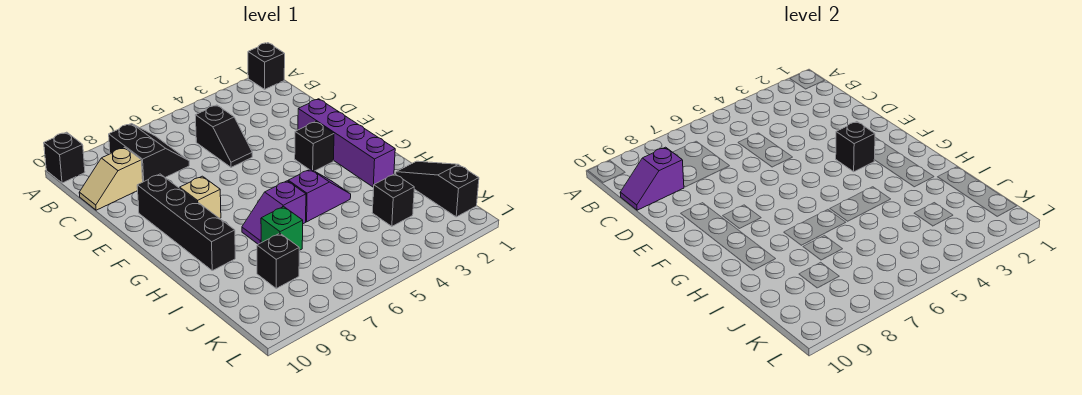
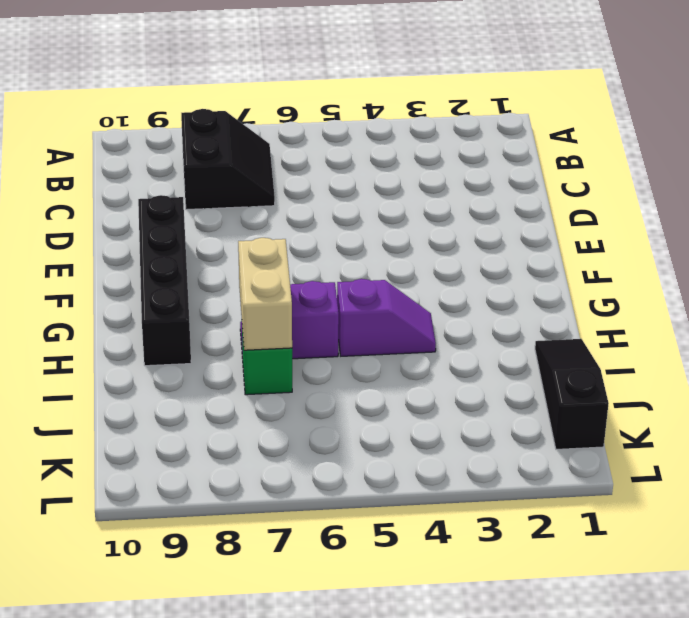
tan 1x2 brick [238,238,292,350] -> none
none -> black 1x1 brick [248,43,285,89]
none -> black 1x1 brick [44,132,85,183]
none -> black 1x2 slope [195,105,252,167]

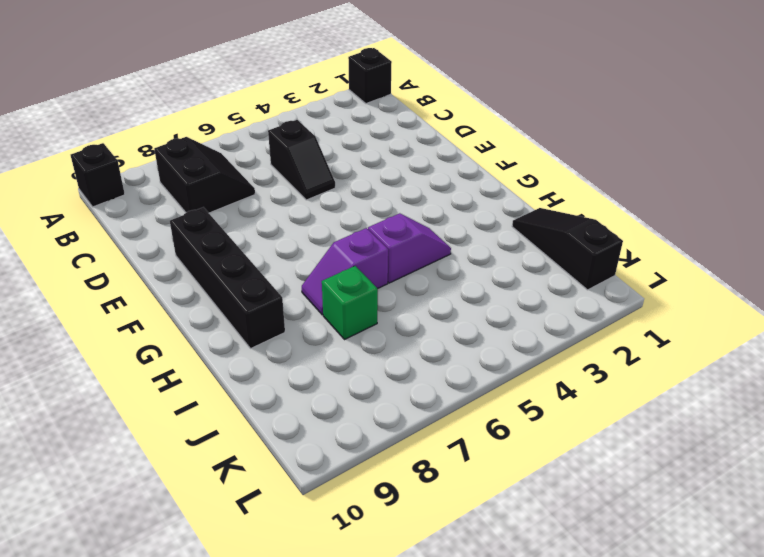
none -> tan 1x2 slope [79,147,143,210]
none -> purple 1x4 brick [298,99,395,187]
none -> black 1x1 brick [295,122,334,171]

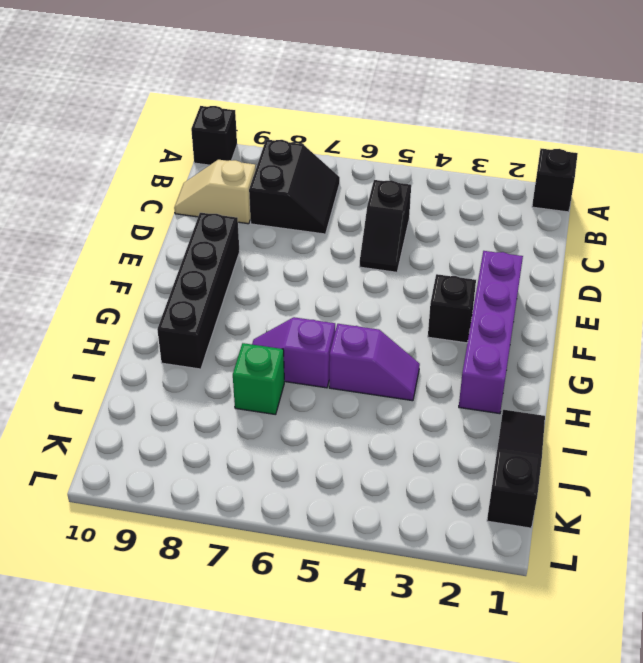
none -> tan 1x1 brick [180,176,221,218]
none -> black 1x1 brick [372,174,414,226]
none -> black 1x1 brick [257,233,299,288]

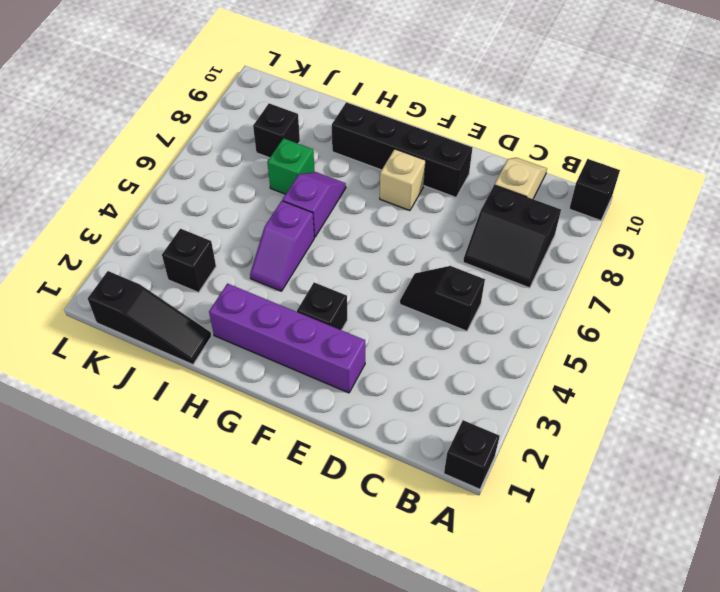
none -> purple 1x2 slope [620,147,684,210]
none -> black 1x1 brick [836,122,875,172]

